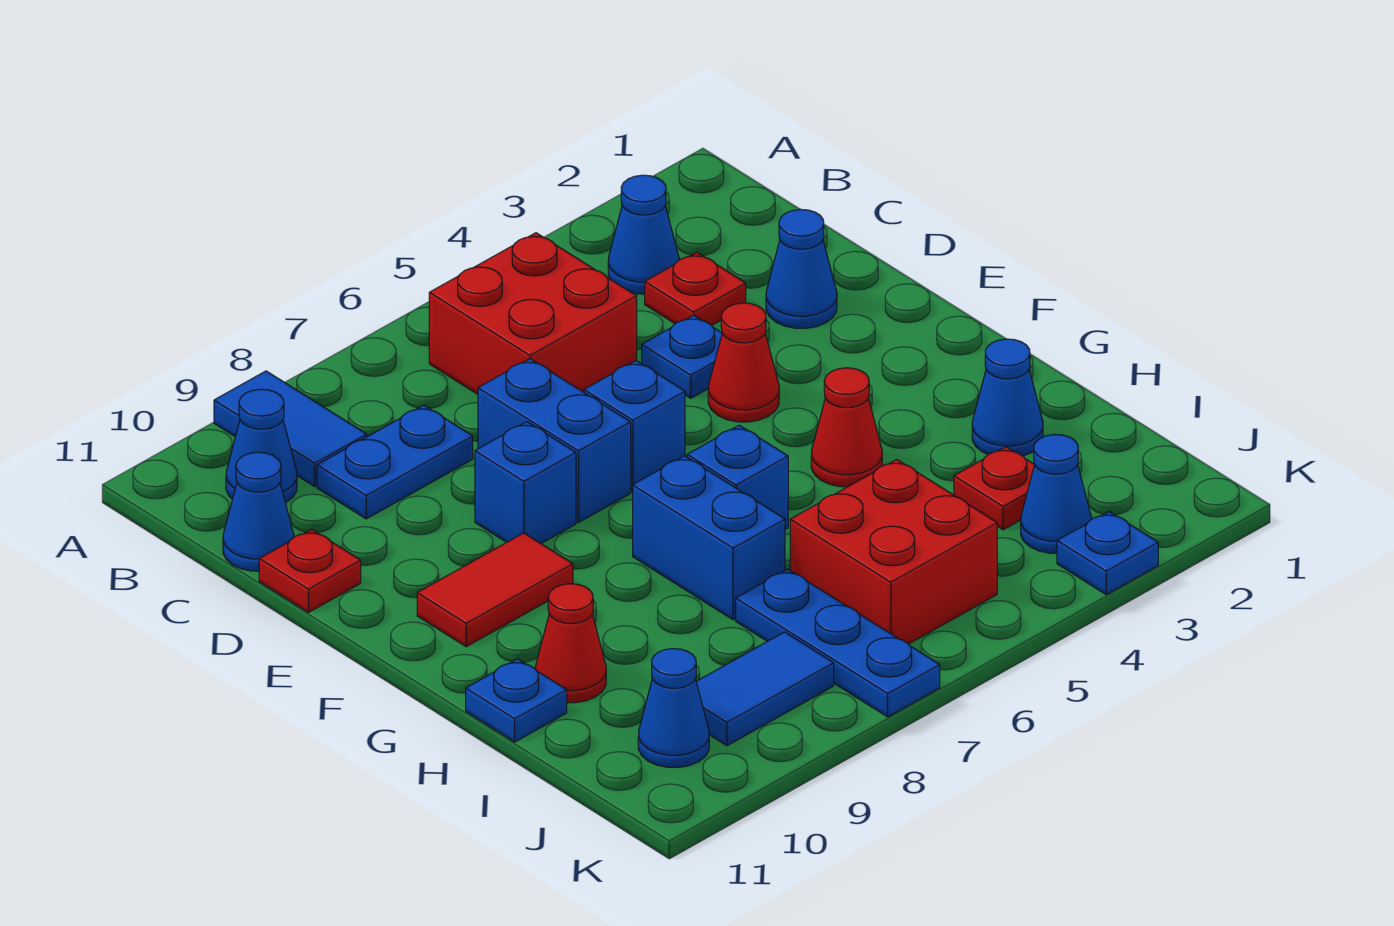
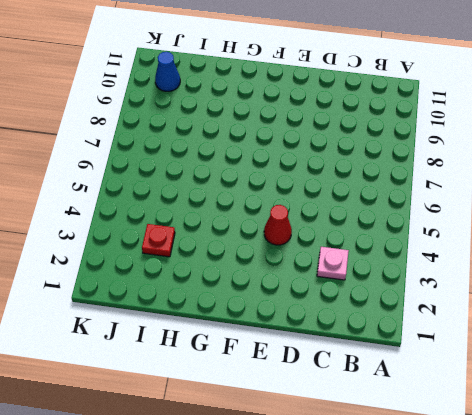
pink 1x1 plate [317,247,349,280] -> red 1x1 plate [645,252,746,325]
none -> blue 1x2 tile [214,371,367,486]
none -> blue 1x1 cone [608,175,679,294]
none -> red 2x2 brick [429,233,637,394]

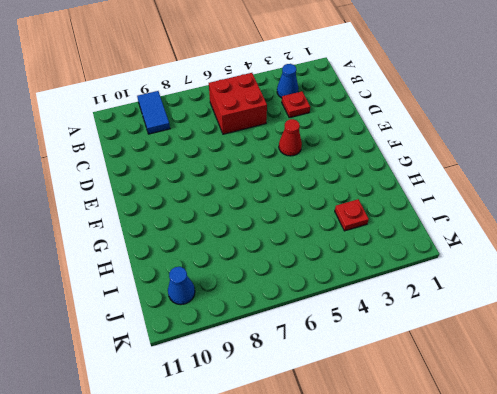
none -> blue 1x1 cone [226,389,297,503]
none -> blue 1x2 plate [317,405,473,519]
none -> blue 1x1 cone [223,452,294,571]

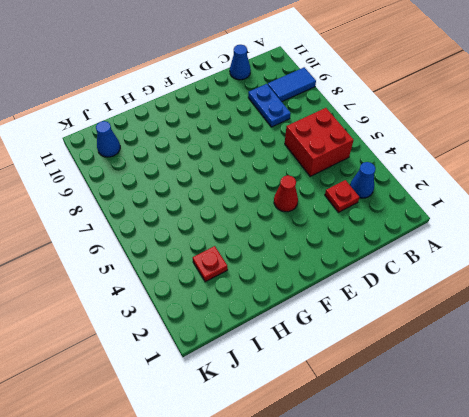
none -> blue 1x1 cone [226,389,297,503]
none -> blue 1x1 cone [766,209,837,328]
none -> blue 1x1 plate [642,315,722,398]

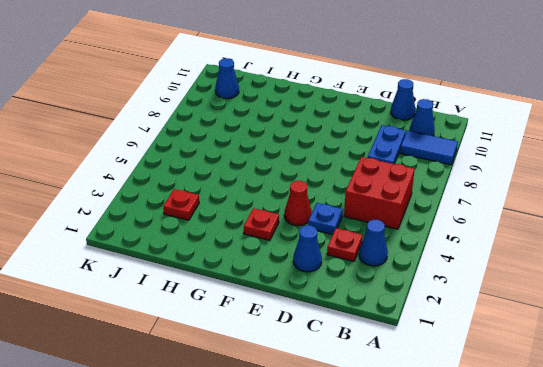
red 1x1 plate [244,208,279,240] -> red 1x1 plate moved to [259,529,361,612]
none -> blue 1x2 brick [478,359,631,522]
none -> blue 1x1 brick [584,361,685,492]
none -> blue 1x1 brick [475,422,576,543]

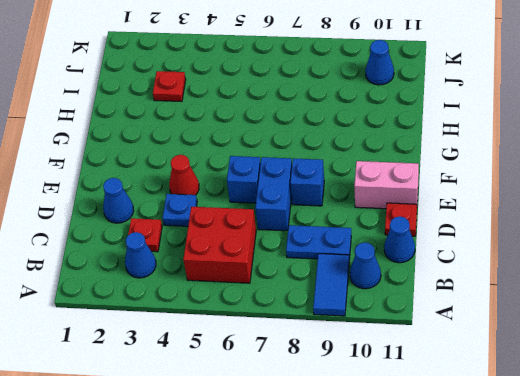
pink 1x2 brick [354,161,419,209] -> none
none -> red 1x2 tile [417,533,573,647]
none -> red 1x1 cone [811,368,882,487]
none -> blue 1x1 brick [687,425,788,529]

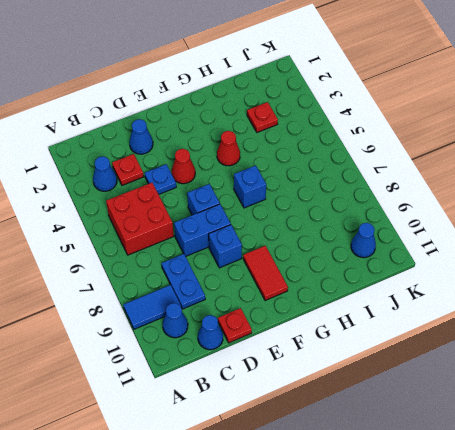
none -> blue 1x2 brick [633,456,785,620]
none -> blue 1x1 cone [972,339,1043,456]
none -> red 1x1 cone [536,584,606,703]

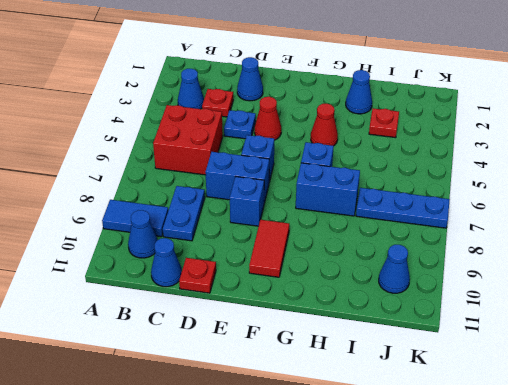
none -> red 1x1 cone [536,584,606,703]
none -> blue 1x1 plate [466,659,567,742]
none -> red 2x2 brick [790,460,997,644]

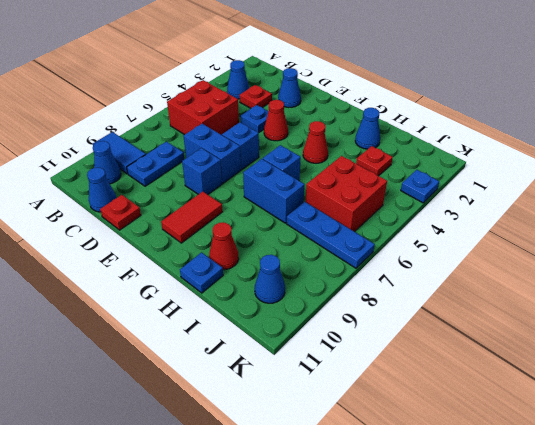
none -> blue 1x1 cone [1021,434,1092,553]
none -> blue 1x2 tile [696,632,834,746]

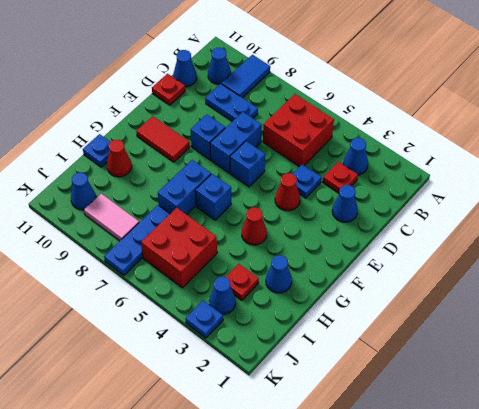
pink 1x2 tile [84,194,139,241] -> blue 1x2 tile [696,632,834,746]

